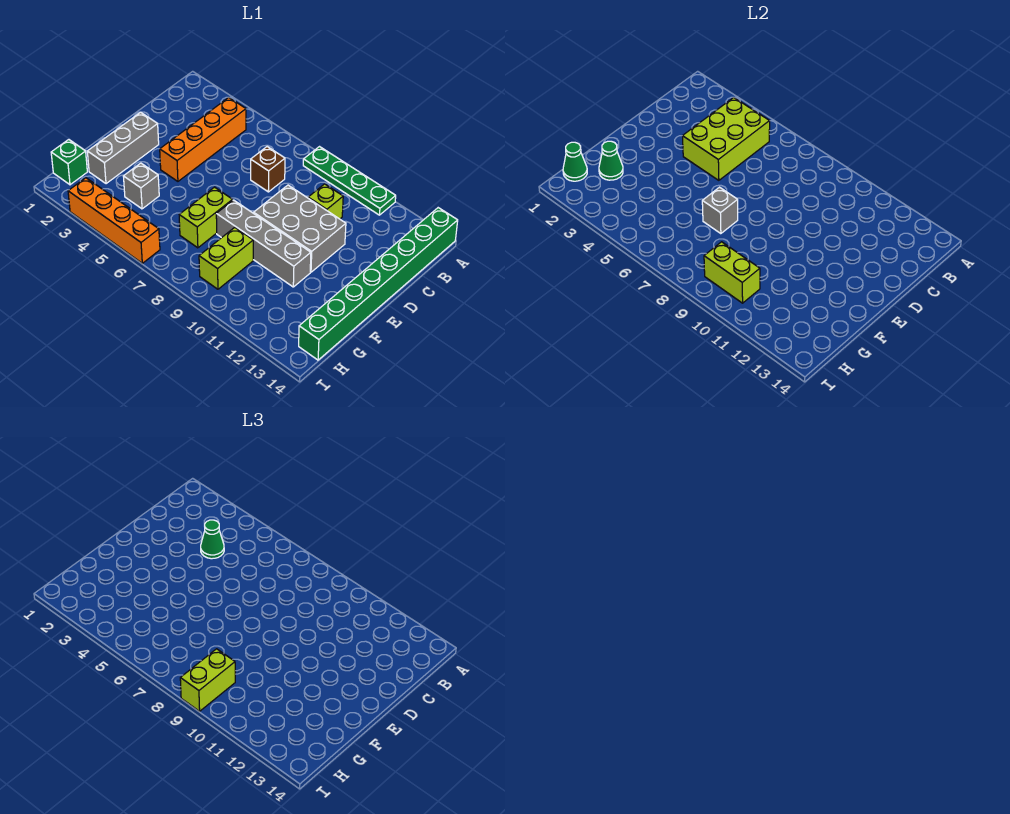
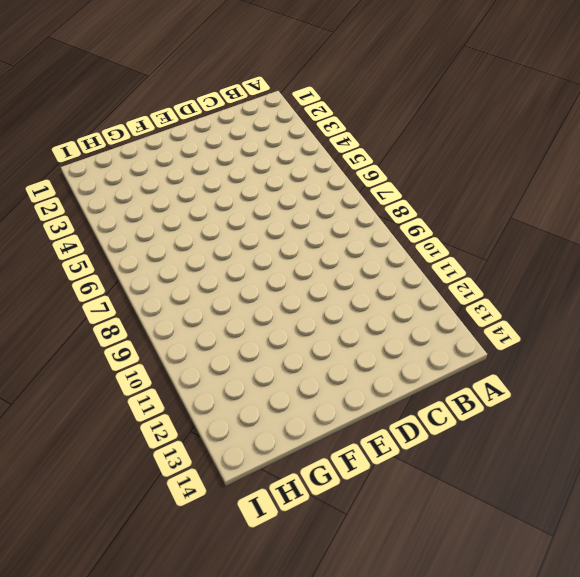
none -> green 1x4 plate [303,147,396,215]
none -> green 1x8 brick [299,208,458,360]
none -> orange 1x4 brick [160,98,246,181]

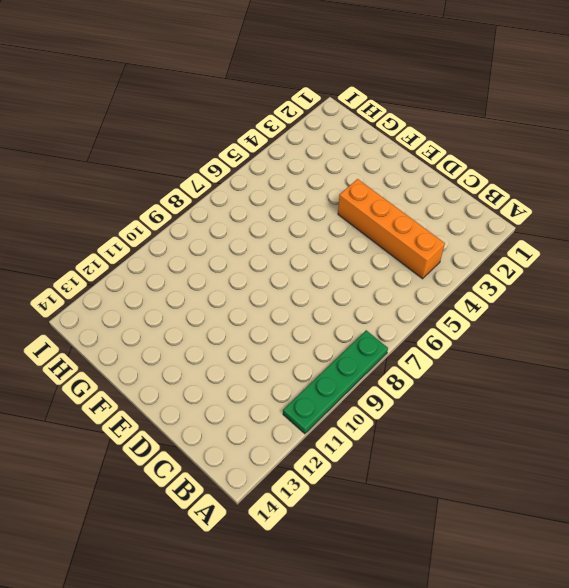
none -> green 1x8 brick [299,208,458,360]
none -> brown 1x1 brick [251,147,285,192]
none -> lime 1x1 brick [308,184,343,219]

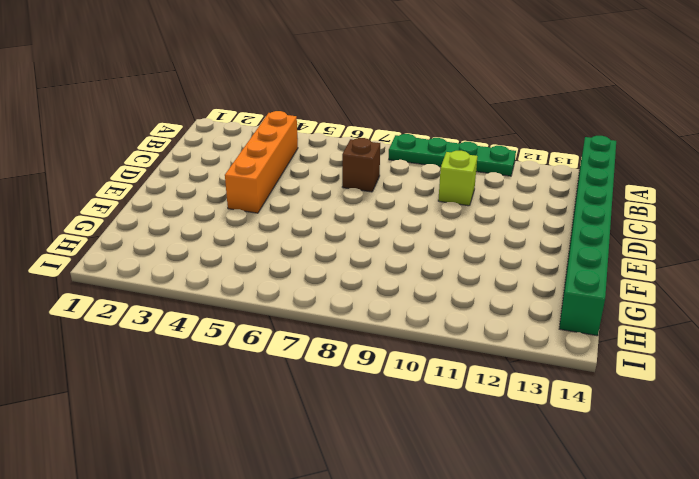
none -> grey 2x3 brick [254,185,346,272]
none -> grey 1x3 brick [87,112,159,184]
none -> lime 1x2 brick [179,187,233,248]

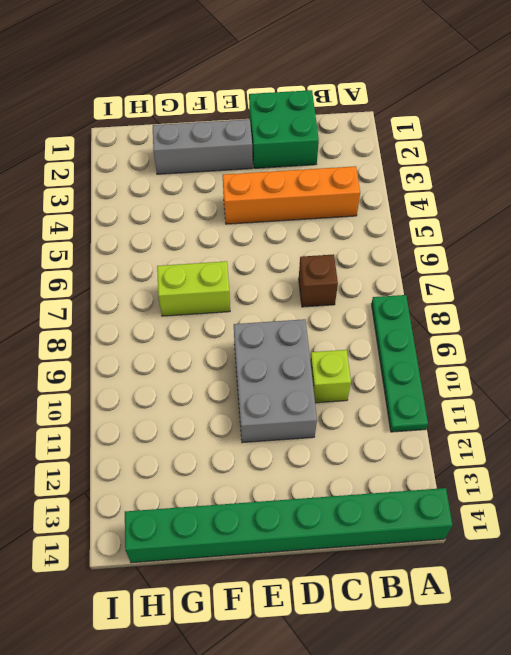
green 2x2 brick [249,90,319,168] -> none
none -> grey 1x4 brick [216,200,311,287]
none -> grey 1x1 brick [123,163,159,209]
none -> lime 1x2 brick [199,227,253,289]

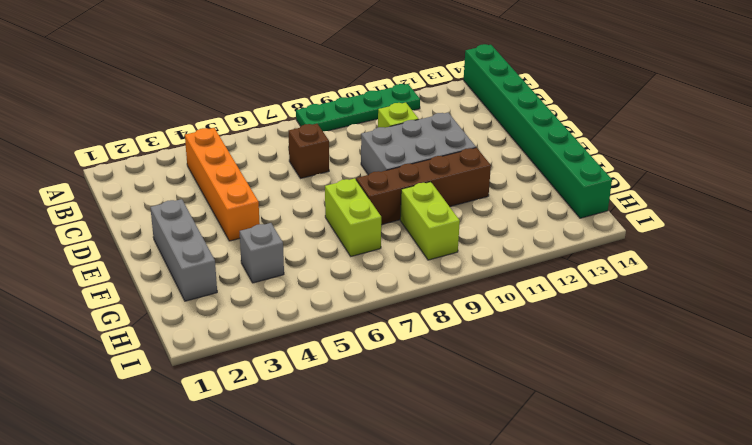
brown 1x4 brick [356,148,491,225] -> grey 1x4 brick [216,200,311,287]
none -> green 1x1 brick [51,140,87,185]
none -> orange 1x4 brick [68,178,160,263]
none -> lime 2x3 brick [683,98,770,180]

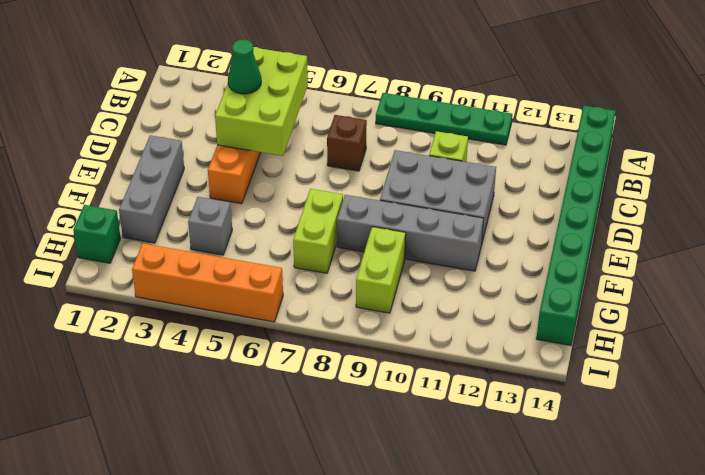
none -> grey 1x1 brick [702,187,738,234]
none -> green 1x1 cone [599,141,623,180]
none -> green 1x1 cone [563,142,587,181]

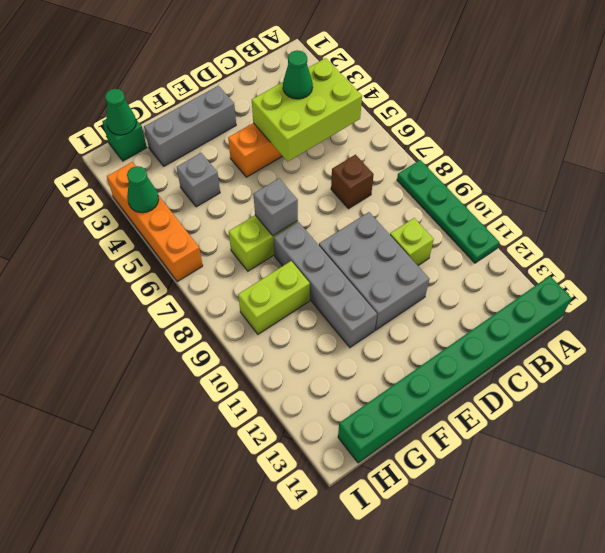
green 1x1 cone [127,166,159,213] -> green 1x1 cone moved to [599,141,623,180]
none -> lime 1x2 brick [704,242,760,303]
none -> lime 1x2 brick [180,649,235,711]

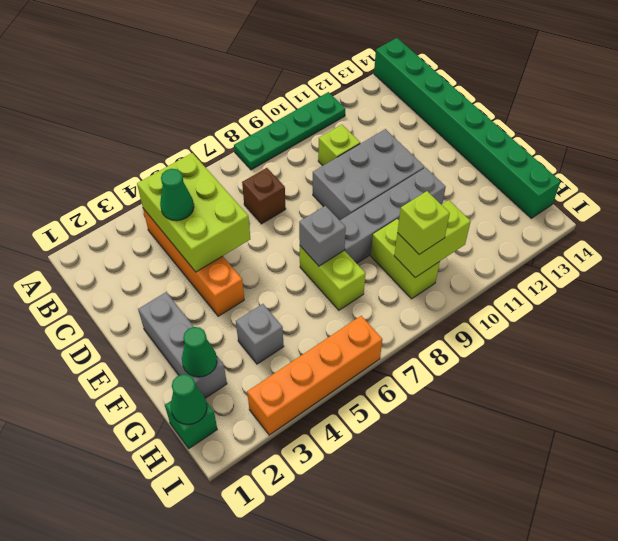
lime 1x1 brick [397,191,450,254] -> lime 1x2 brick [180,649,235,711]

